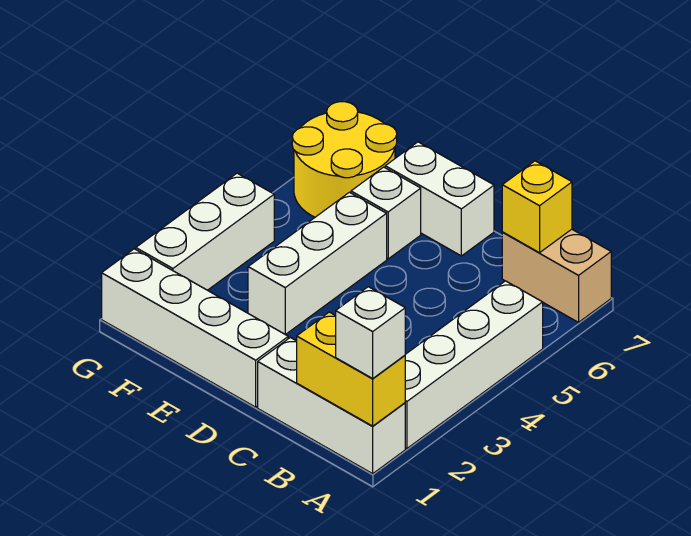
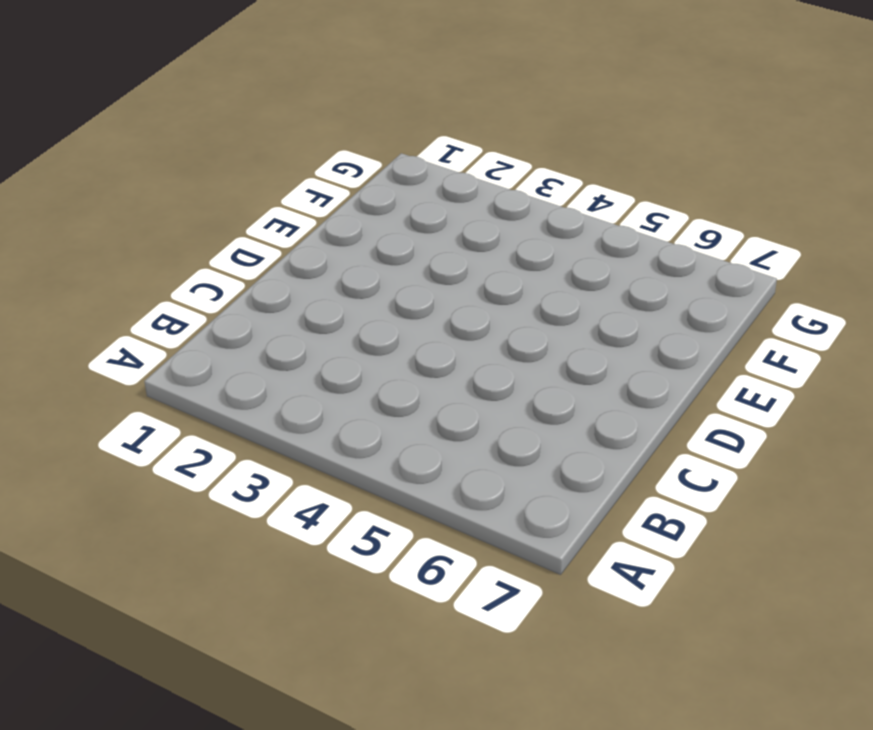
none -> white 1x3 brick [258,338,405,474]
none -> white 1x4 brick [405,281,543,448]
none -> tan 1x2 brick [502,229,611,322]

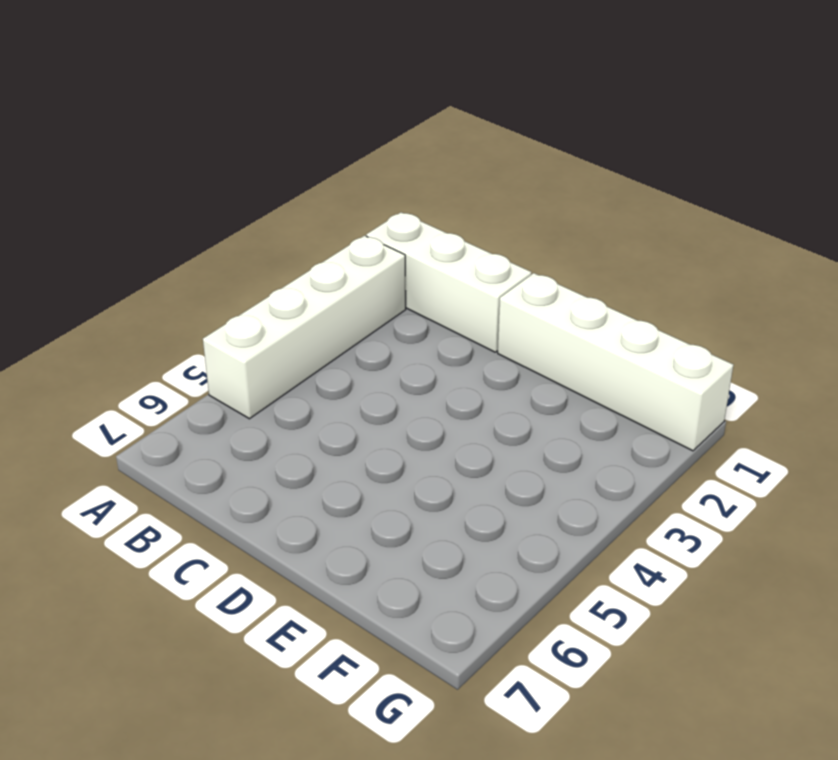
none -> tan 1x2 brick [502,229,611,322]
none -> white 1x2 brick [385,142,494,256]
none -> white 1x3 brick [248,192,387,335]

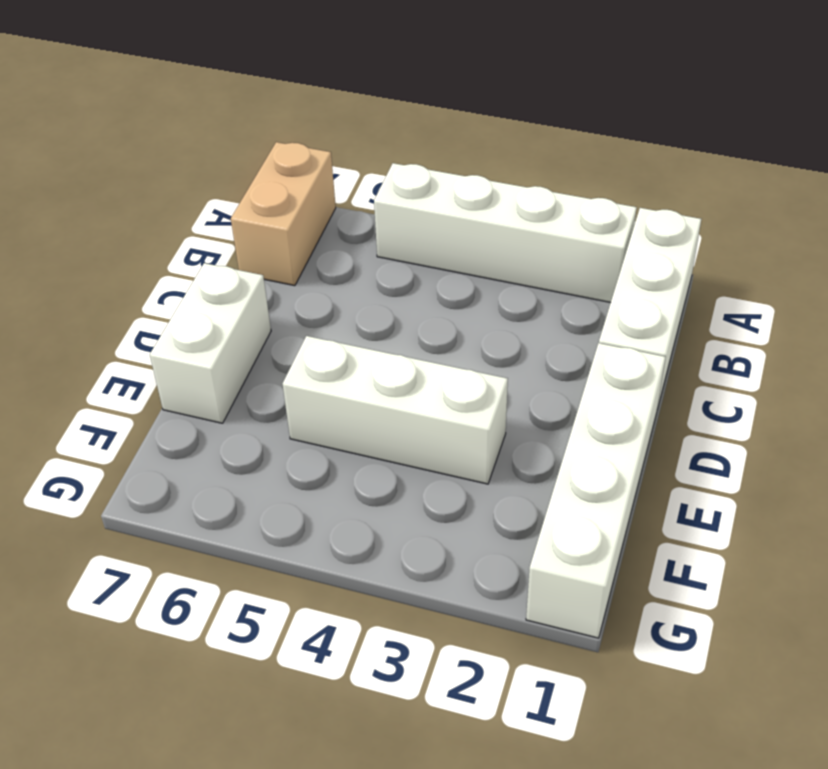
none -> white 1x1 brick [351,167,421,259]
none -> yellow 2x2 round brick [292,102,397,217]
none -> white 1x3 brick [136,173,274,290]

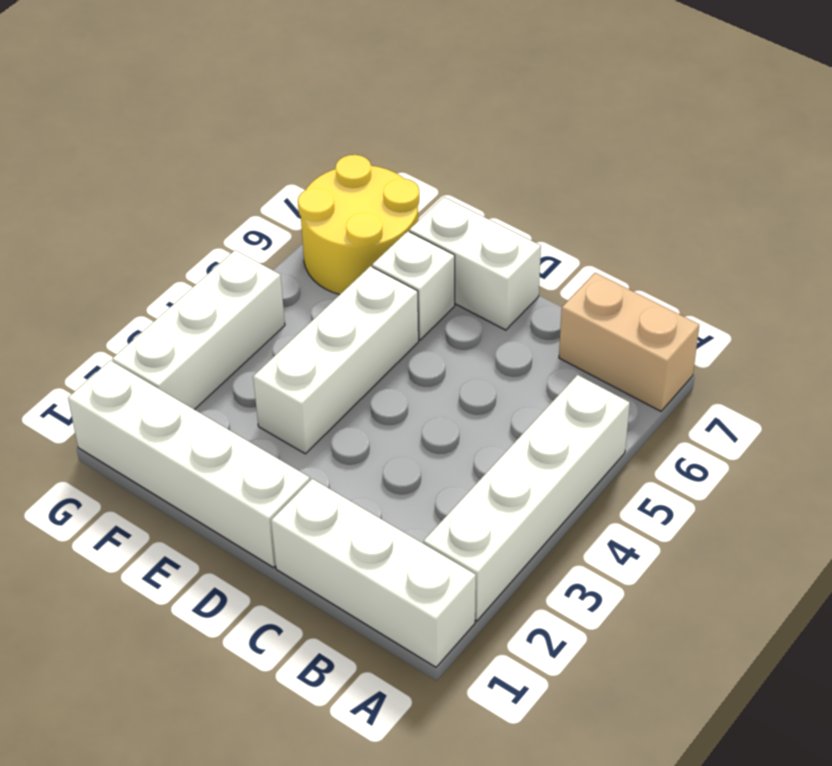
none -> yellow 1x2 brick [297,312,405,426]
none -> yellow 1x1 brick [502,161,572,253]
none -> white 1x1 brick [336,287,405,378]

